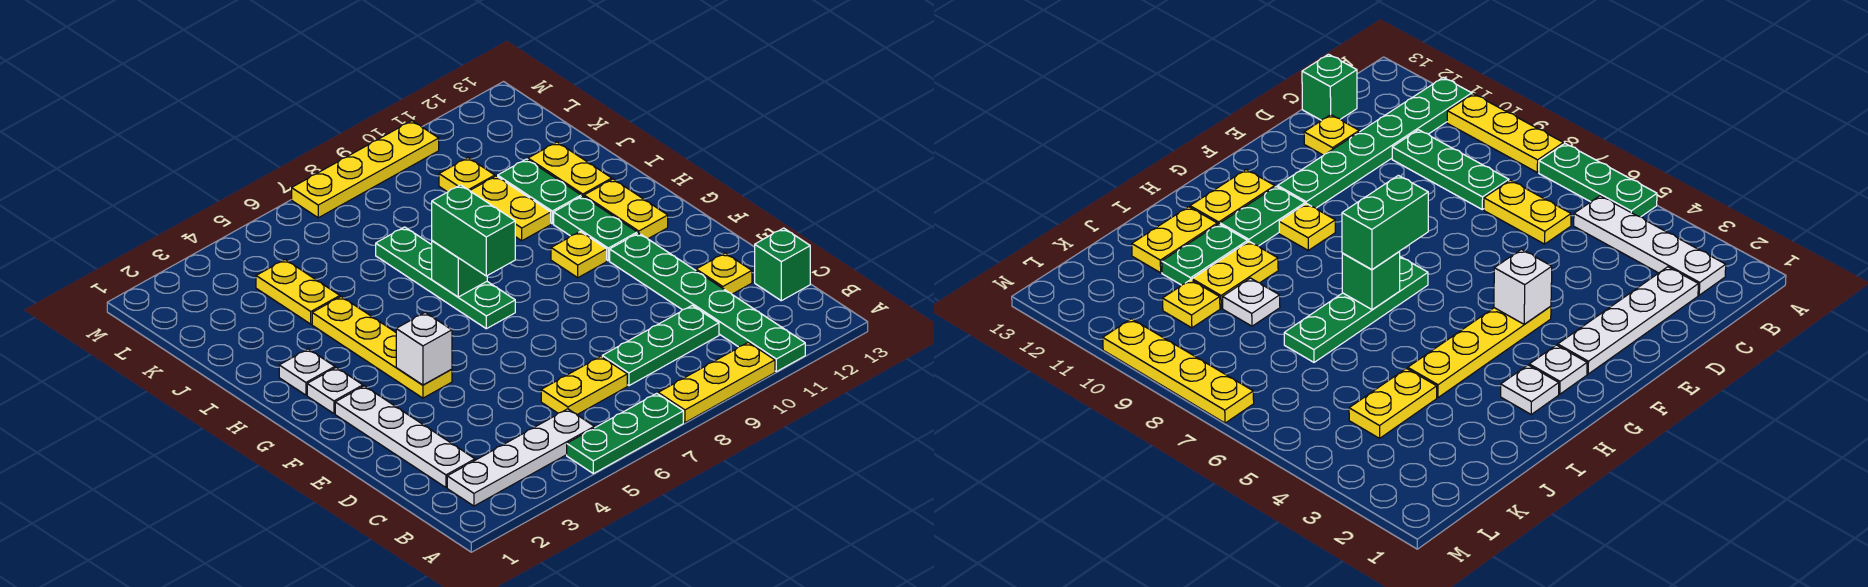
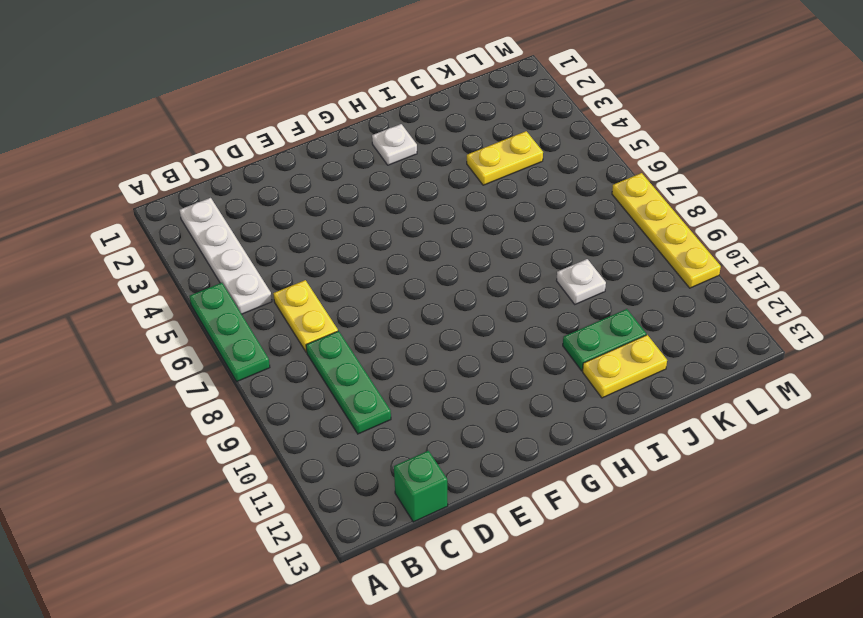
none -> yellow 1x3 plate [658,342,775,423]
none -> green 1x6 plate [610,233,805,372]
none -> white 1x4 plate [335,386,475,487]

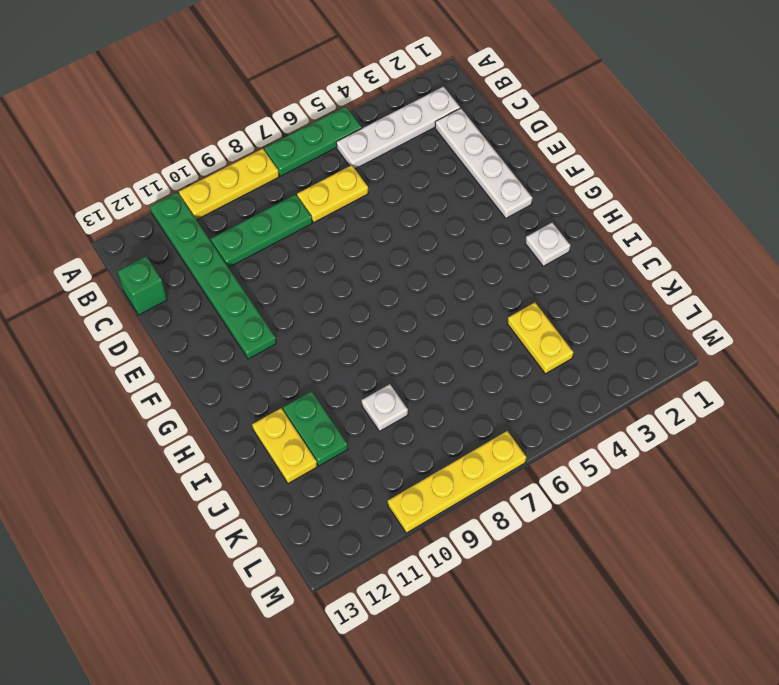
none -> yellow 1x1 plate [696,253,752,294]
none -> yellow 1x4 plate [312,297,452,398]
none -> white 1x1 plate [307,367,363,414]

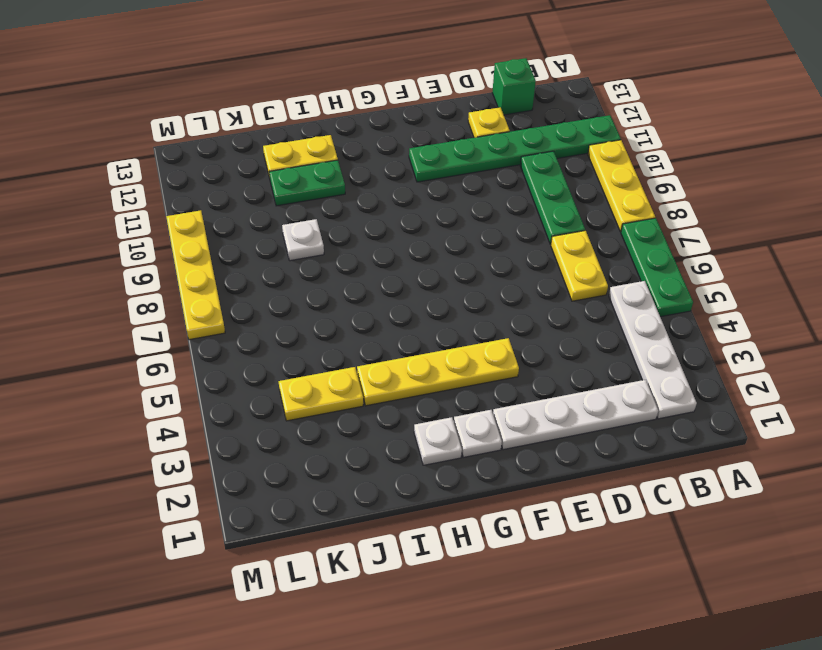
none -> green 1x4 plate [376,227,515,329]
none -> yellow 1x1 plate [551,232,607,278]
none -> green 1x2 plate [554,196,637,261]

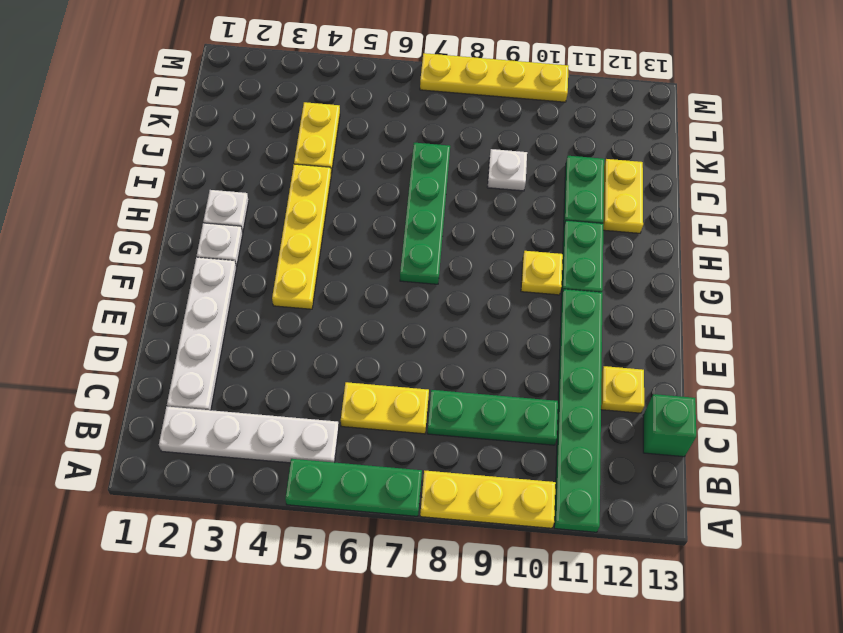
none -> yellow 1x2 plate [584,179,668,239]
none -> yellow 1x2 plate [470,176,551,241]
none -> yellow 1x1 plate [439,158,495,192]

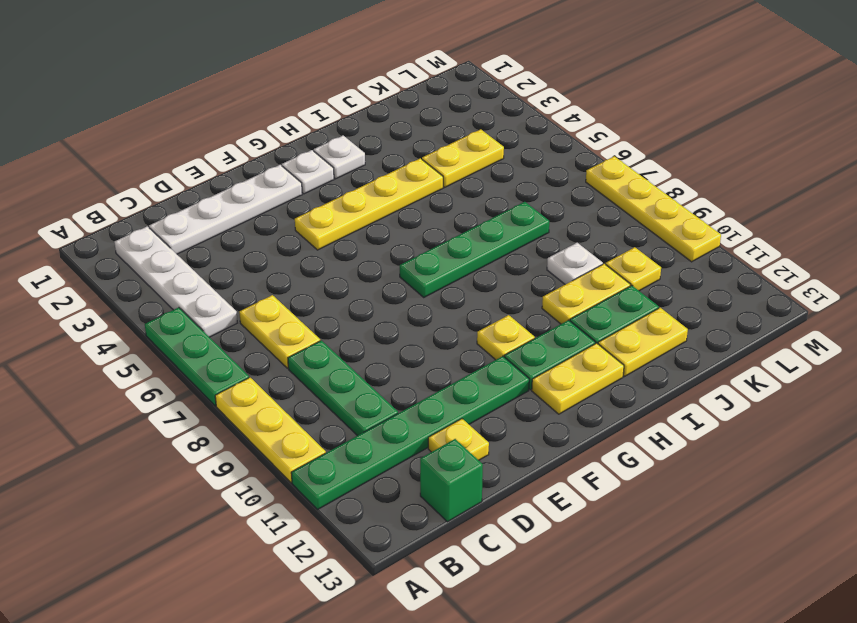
none -> white 1x1 brick [396,312,452,385]
none -> green 1x1 brick [432,241,487,297]
none -> green 1x2 brick [432,185,515,276]

